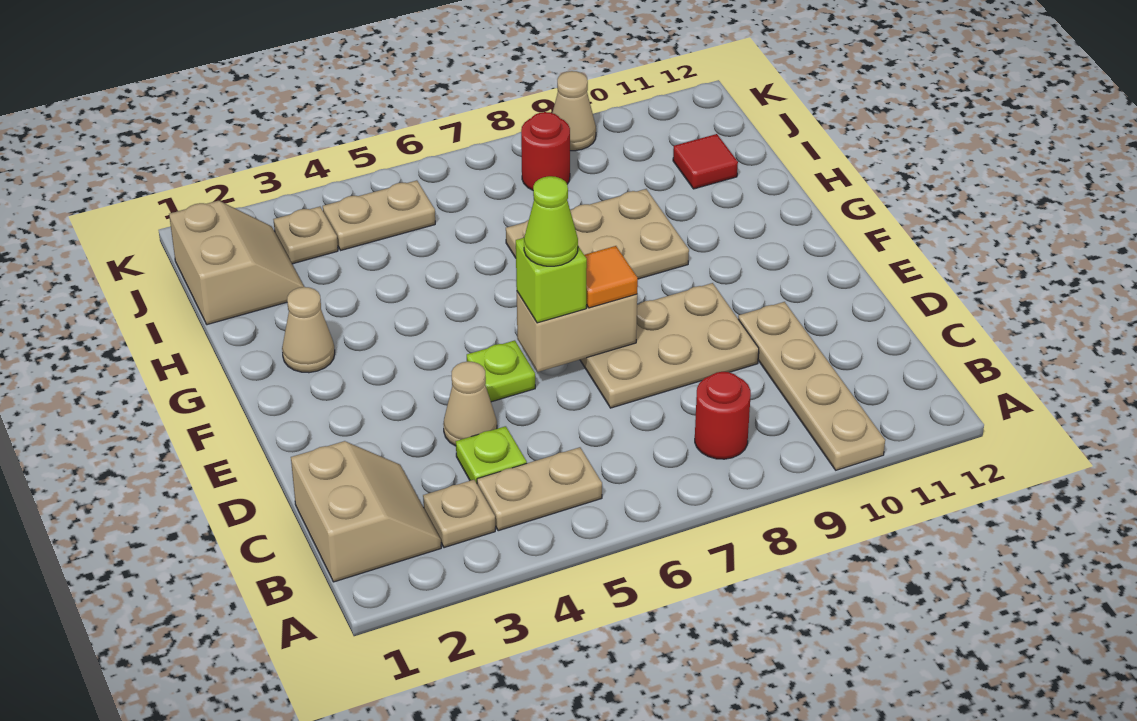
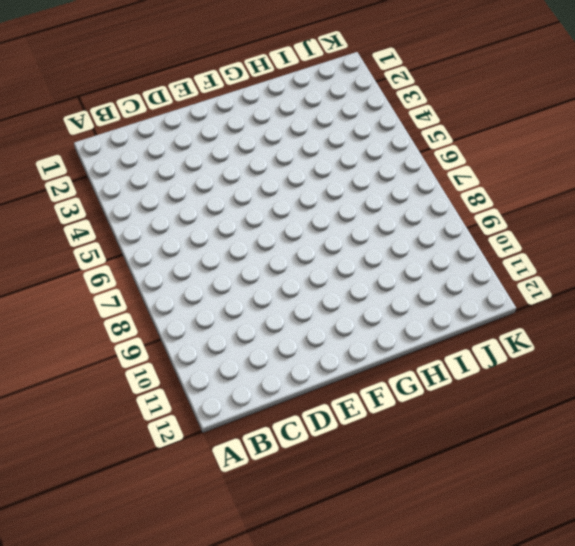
none -> tan 1x4 plate [738,302,885,470]
none -> tan 2x2 slope [291,441,441,582]
none -> tan 1x1 plate [423,480,495,548]

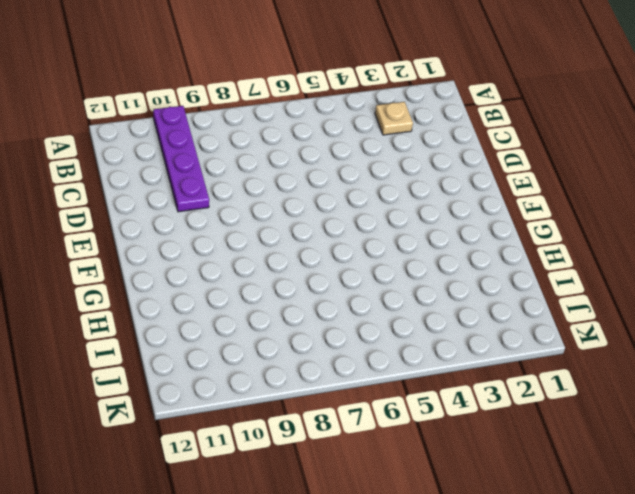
purple 1x4 plate [153,106,209,212] -> tan 1x4 plate [738,302,885,470]
none -> tan 2x2 slope [291,441,441,582]
none -> tan 1x2 plate [477,447,602,531]
none -> red 1x1 round brick [695,372,751,459]

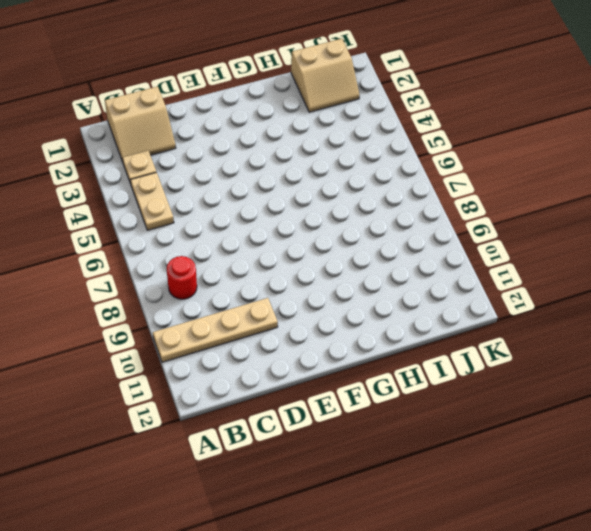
none -> lime 1x1 plate [456,426,527,483]
none -> tan 1x1 cone [443,362,497,446]
none -> tan 2x3 plate [580,283,759,408]

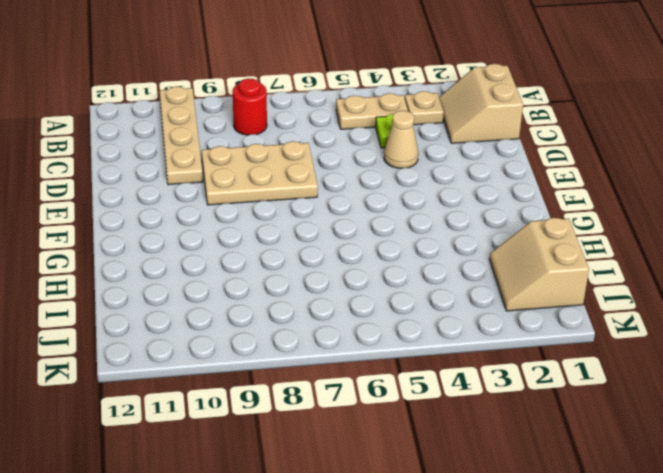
none -> lime 1x1 plate [467,340,535,402]
none -> tan 1x1 cone [282,287,335,373]
none -> tan 2x3 plate [506,189,689,279]

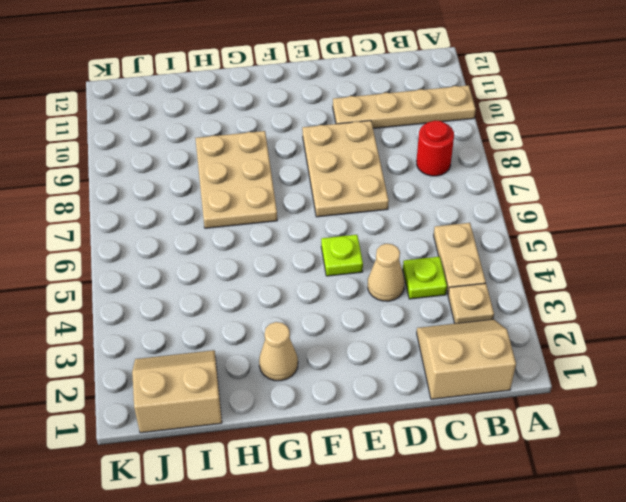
none -> red 1x1 tile [673,134,738,189]
none -> tan 1x1 plate [273,207,338,264]
none -> tan 1x2 plate [323,180,435,250]

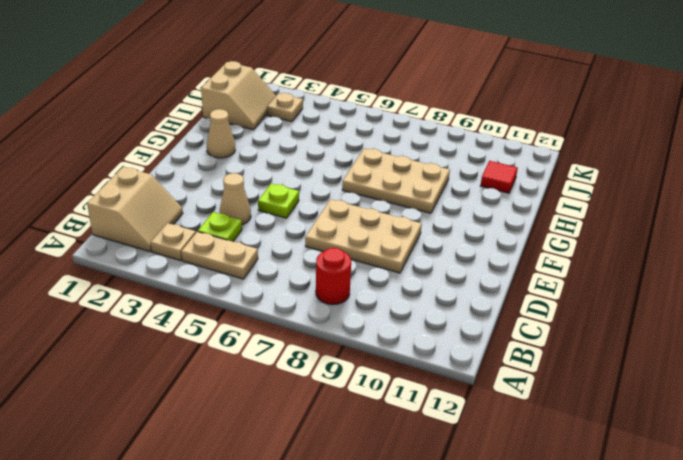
none -> tan 1x4 plate [738,302,885,470]
none -> tan 1x2 plate [323,180,435,250]
none -> red 1x1 round brick [521,112,570,190]

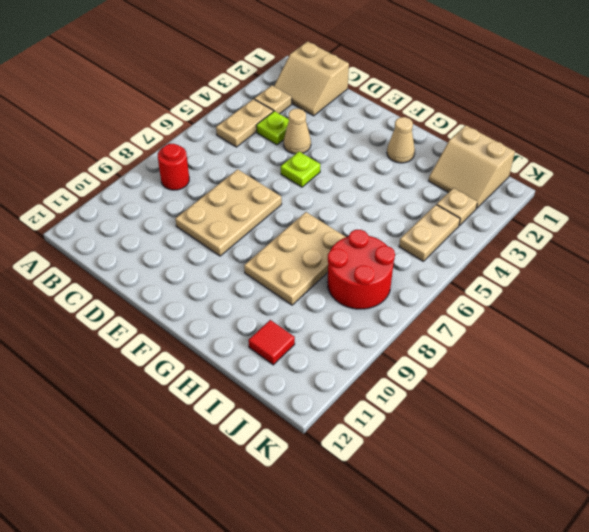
red 2x2 round brick [328,230,395,309] -> red 1x1 round brick [521,112,570,190]
none -> tan 1x4 plate [738,302,885,470]
none -> tan 1x1 cone [553,71,596,151]
none -> tan 1x2 brick [517,292,637,372]

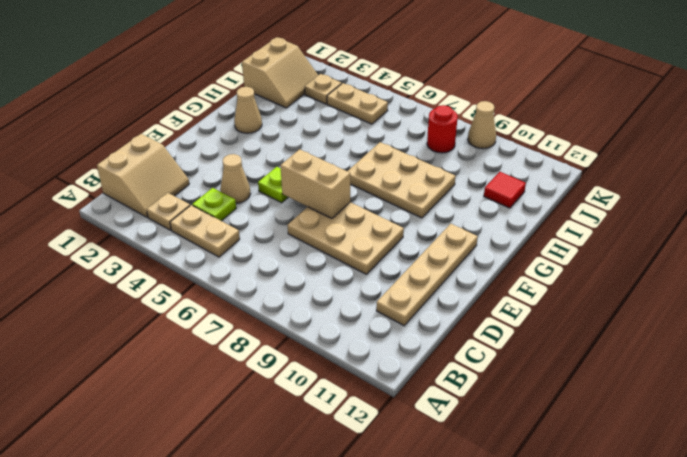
tan 1x4 plate [376,224,478,326] -> tan 1x4 plate moved to [738,302,885,470]
none -> red 1x1 round brick [695,372,751,459]
none -> lime 1x1 brick [516,238,587,323]
none -> orange 1x1 tile [585,246,638,308]

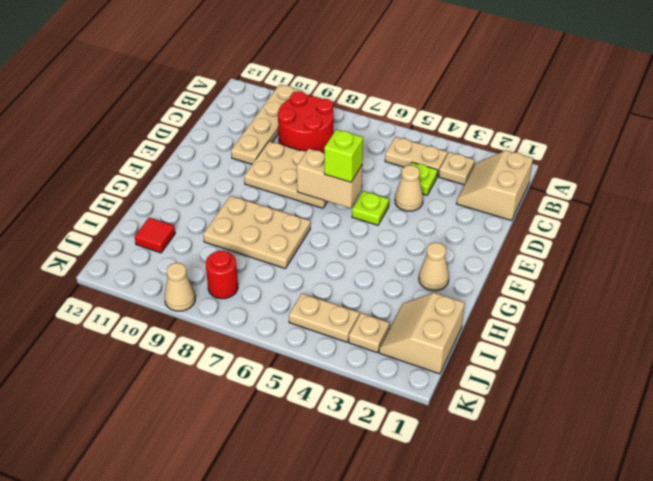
red 2x2 round brick [278,91,334,153] -> red 1x1 round brick [695,372,751,459]
none -> orange 1x1 tile [585,246,638,308]
none -> lime 1x1 cone [524,176,578,266]

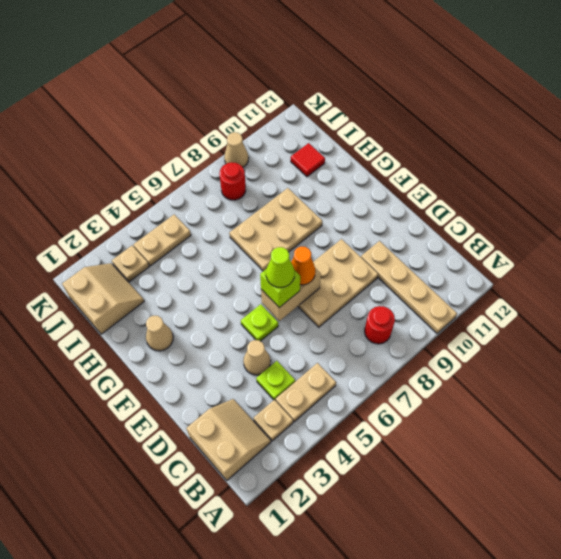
orange 1x1 cone [291,247,315,285] -> orange 1x1 tile [585,246,638,308]

